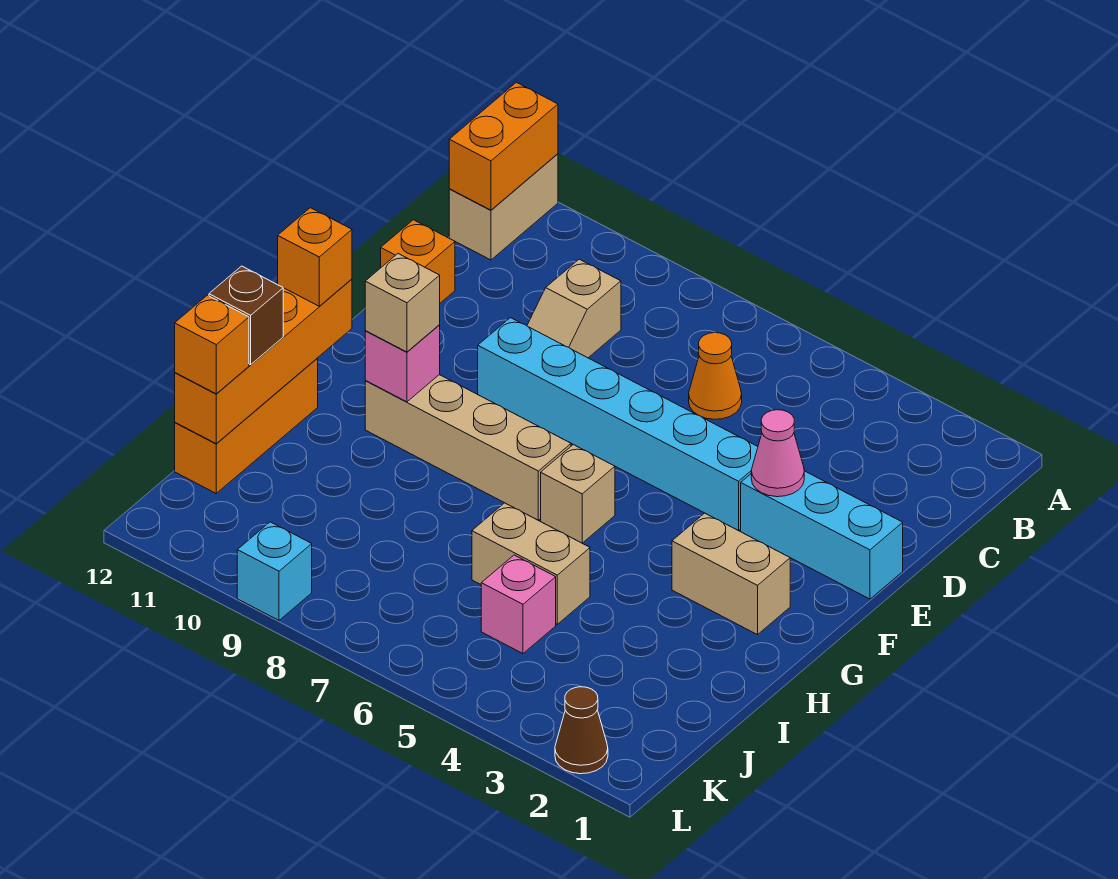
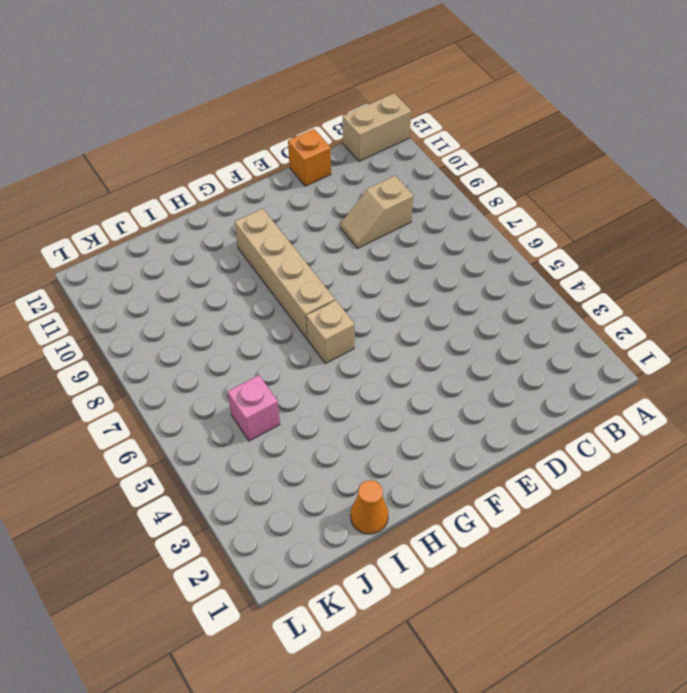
orange 1x1 cone [350,480,388,534] -> orange 1x1 cone moved to [689,333,742,419]
none -> cyan 1x3 brick [741,471,903,599]
none -> cyan 1x6 brick [478,318,758,531]
none -> tan 1x2 brick [672,513,790,635]

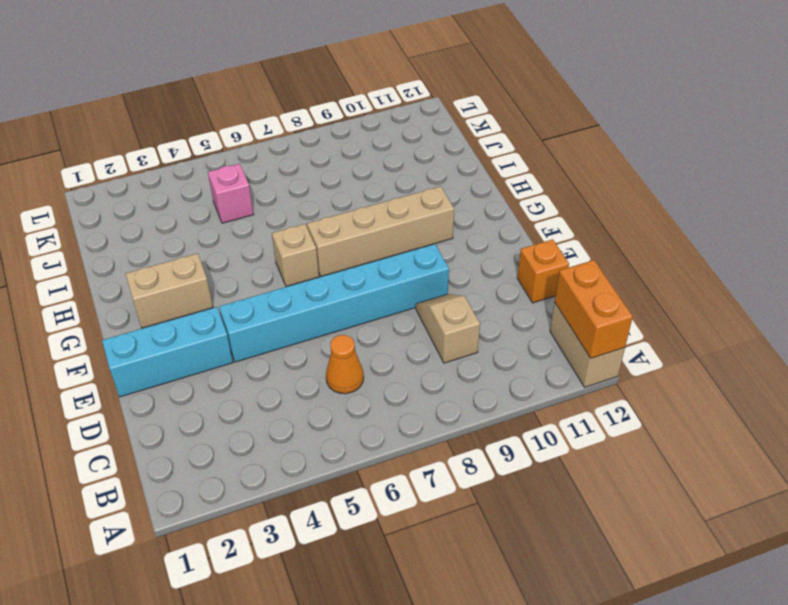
none -> orange 1x3 brick [175,358,318,493]
none -> tan 1x2 brick [472,503,590,624]
none -> brown 1x1 cone [555,687,608,774]

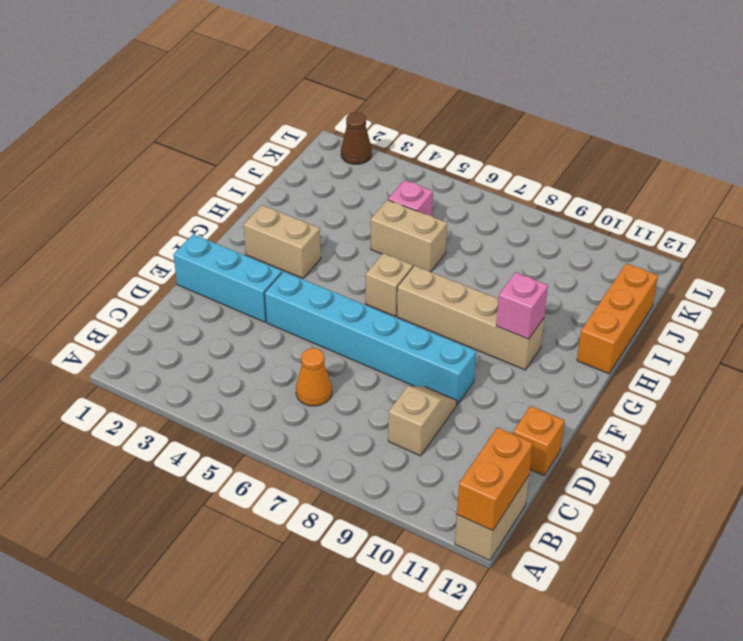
none -> cyan 1x1 brick [237,522,312,620]
none -> pink 1x1 cone [751,410,804,497]
none -> orange 1x4 brick [175,279,352,443]

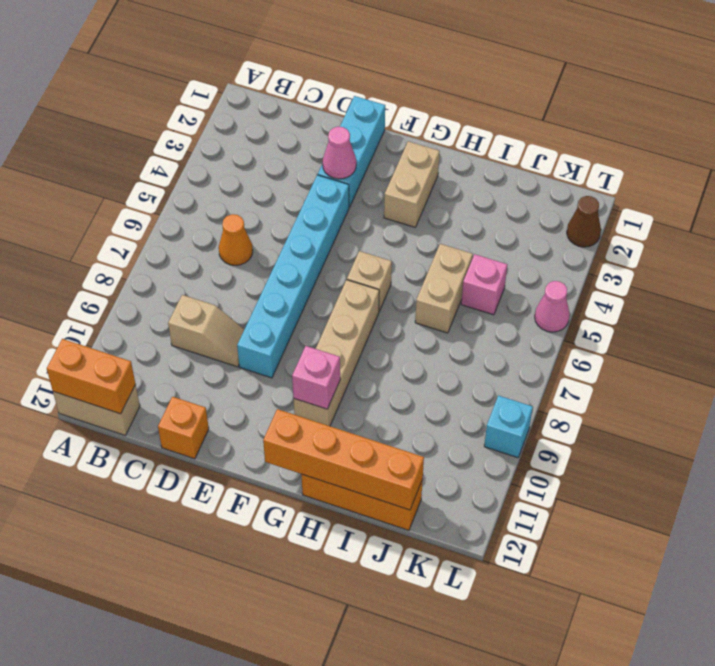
pink 1x1 cone [535,281,570,332] -> none
none -> tan 1x1 brick [365,254,440,352]
none -> orange 1x1 brick [278,208,352,306]
none -> brown 1x1 brick [209,266,283,365]

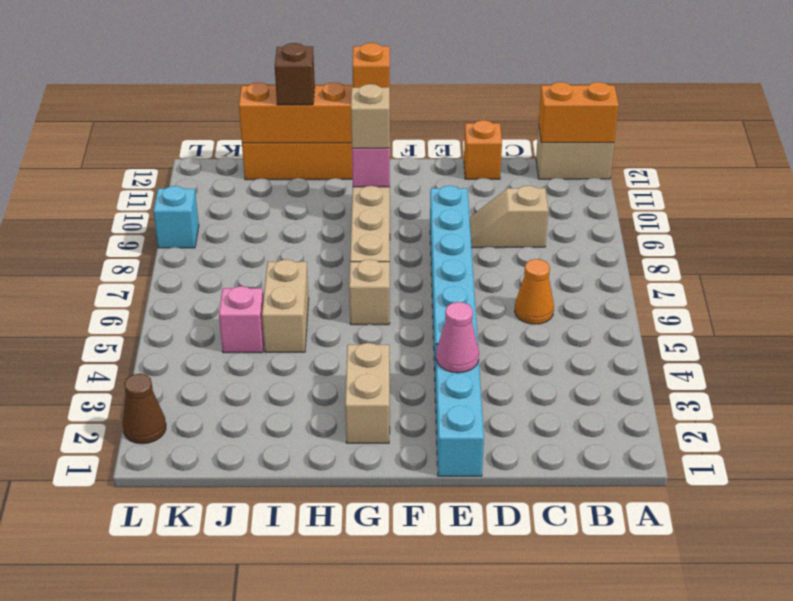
none -> orange 1x1 brick [175,295,249,394]

